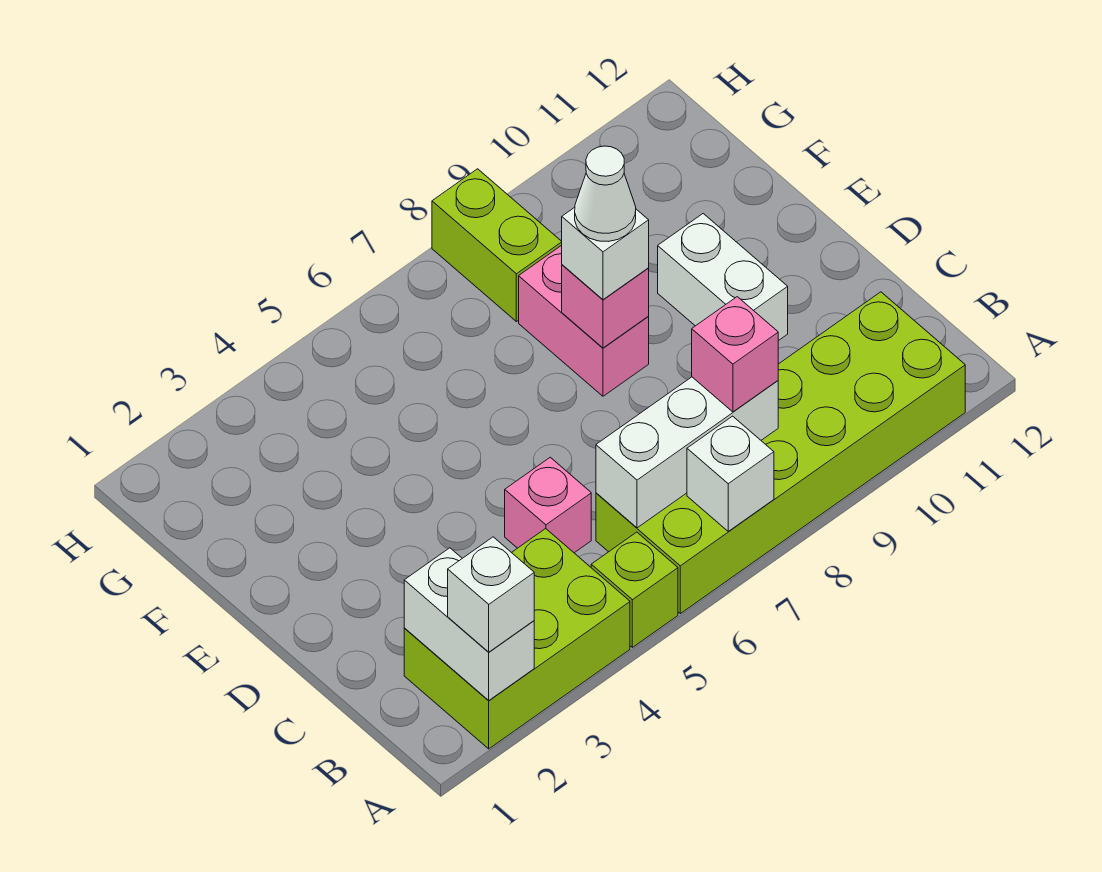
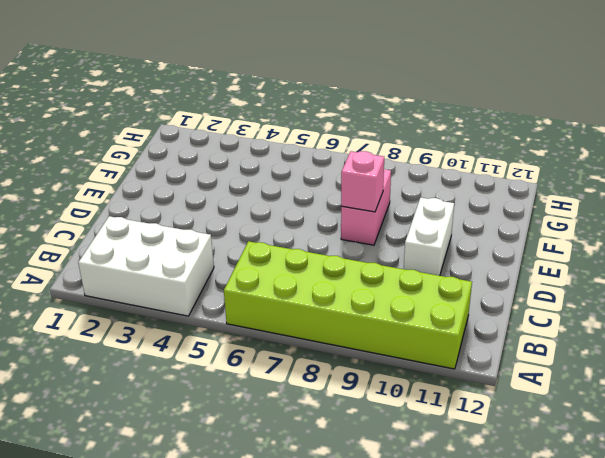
white 2x3 brick [78,216,214,316] -> lime 2x3 brick [404,529,630,749]
none -> lime 1x1 brick [591,532,678,647]
none -> pink 1x1 brick [505,457,591,553]
none -> lime 1x2 brick [432,169,562,322]

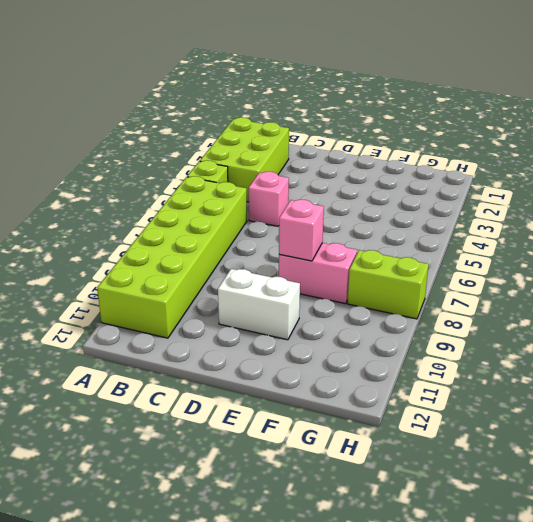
none -> white 1x2 brick [404,548,534,701]
none -> white 1x1 brick [687,416,774,532]
none -> white 1x3 brick [596,377,778,528]

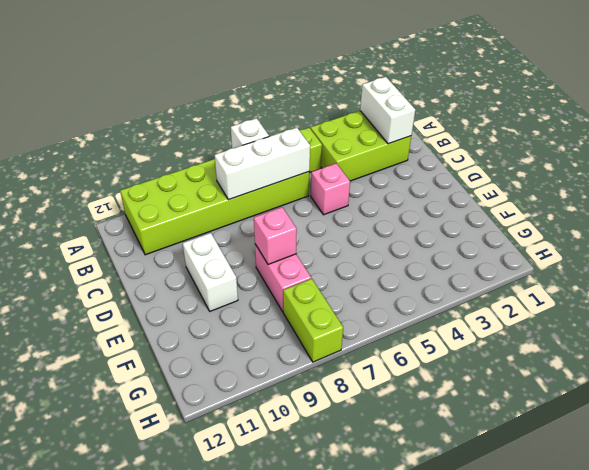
none -> white 1x1 brick [448,537,534,652]
none -> pink 1x1 brick [692,297,778,412]
none -> white 1x1 brick [562,207,649,300]

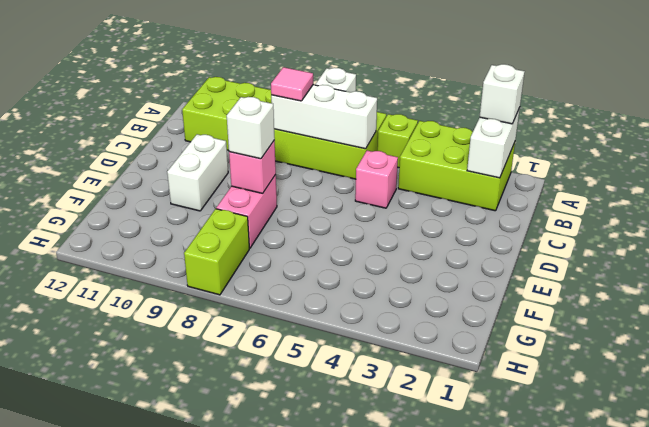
pink 1x1 tile [271,67,313,101] -> pink 1x1 brick [692,297,778,412]
none -> white 1x1 cone [575,146,636,241]

